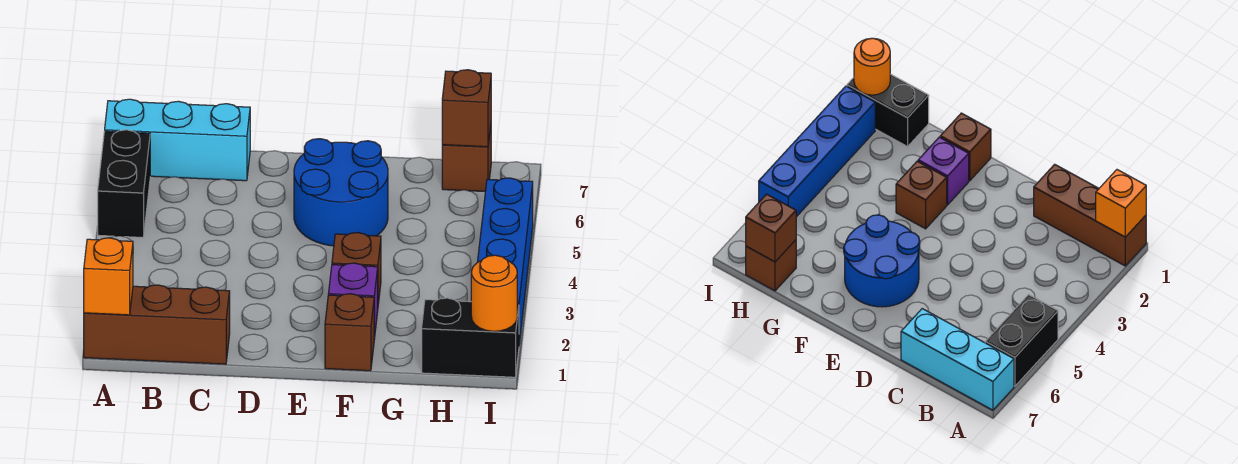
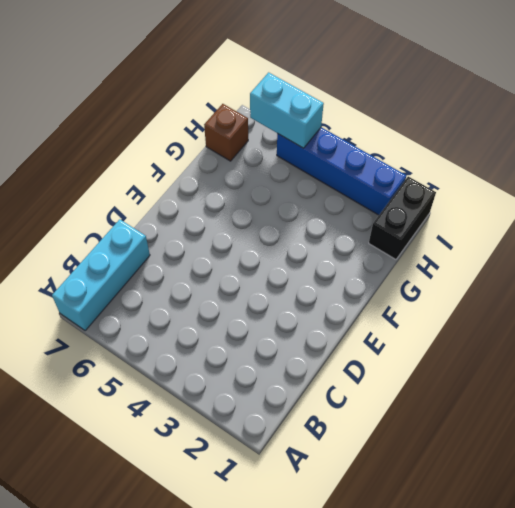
cyan 1x2 brick [250,72,324,148] -> none
none -> brown 1x3 brick [84,285,230,364]
none -> black 1x2 brick [98,130,150,237]
none -> blue 2x2 round brick [294,139,388,246]

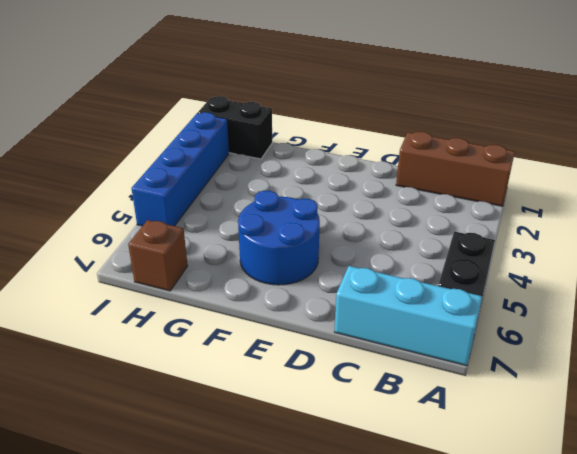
none -> brown 1x1 brick [325,294,374,371]
none -> purple 1x1 brick [328,263,378,339]
none -> brown 1x1 brick [332,233,381,304]

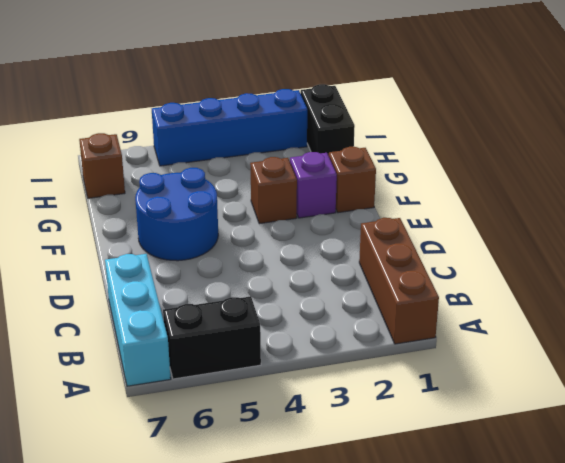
none -> orange 1x1 brick [84,238,133,315]
none -> brown 1x1 brick [442,70,491,147]
none -> orange 1x1 round brick [471,255,517,331]

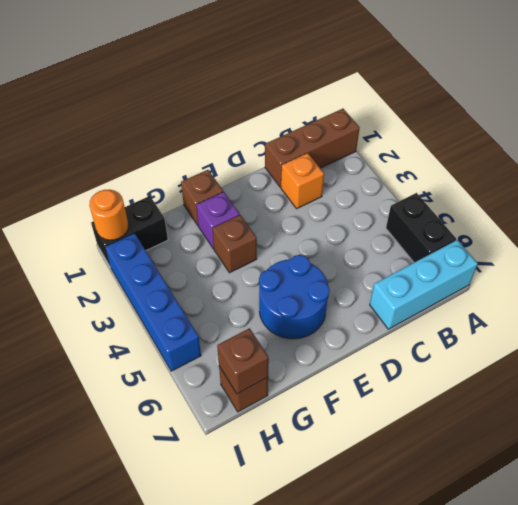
orange 1x1 brick [281,153,324,209] -> orange 1x1 brick moved to [84,238,133,315]

